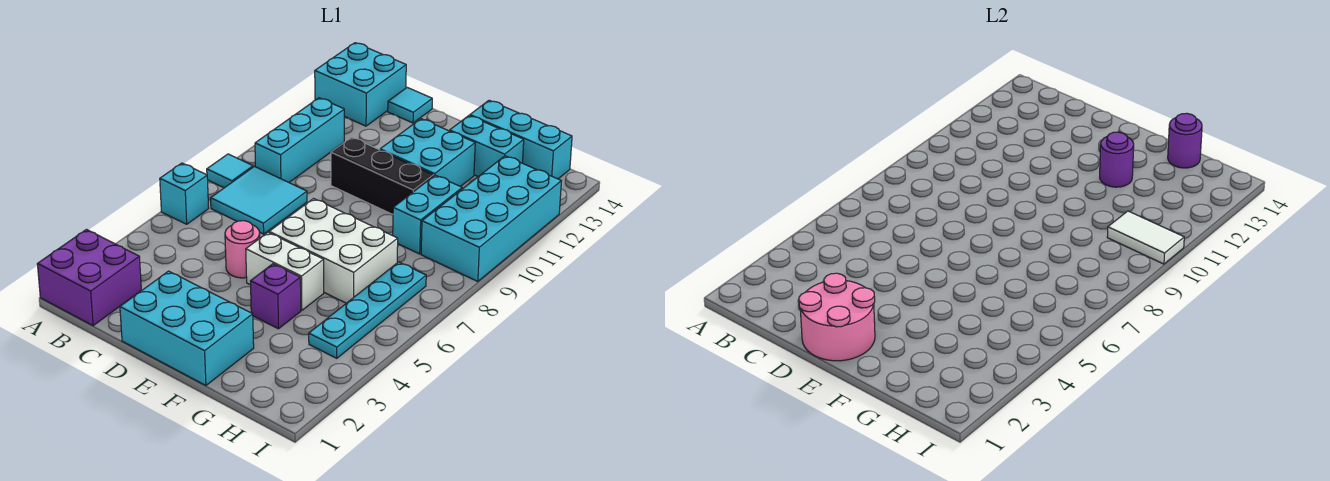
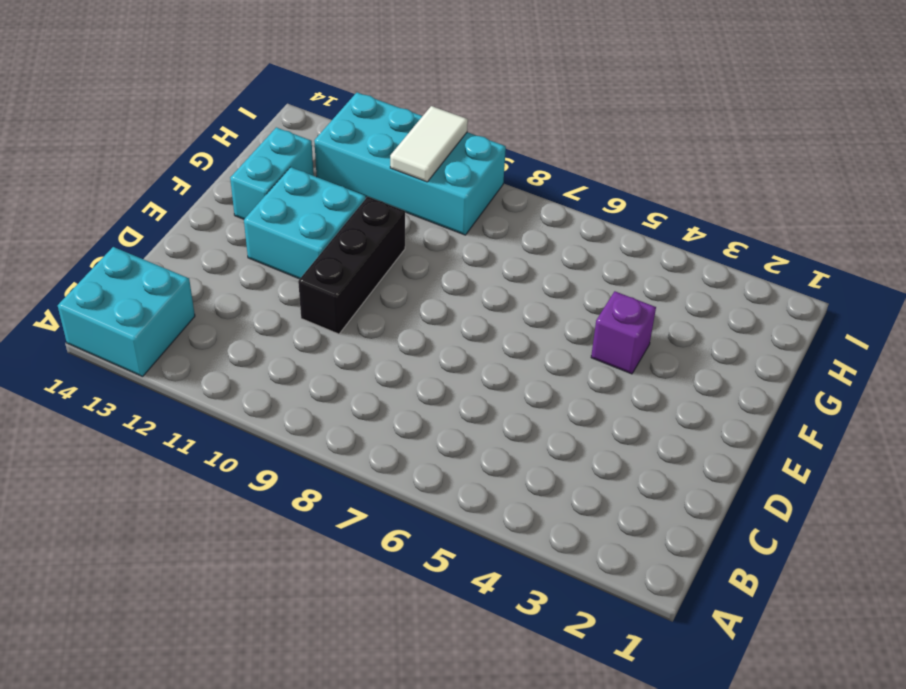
none -> purple 2x2 brick [37,230,141,326]
none -> cyan 1x1 brick [160,163,209,224]
none -> cyan 1x1 tile [207,154,253,188]

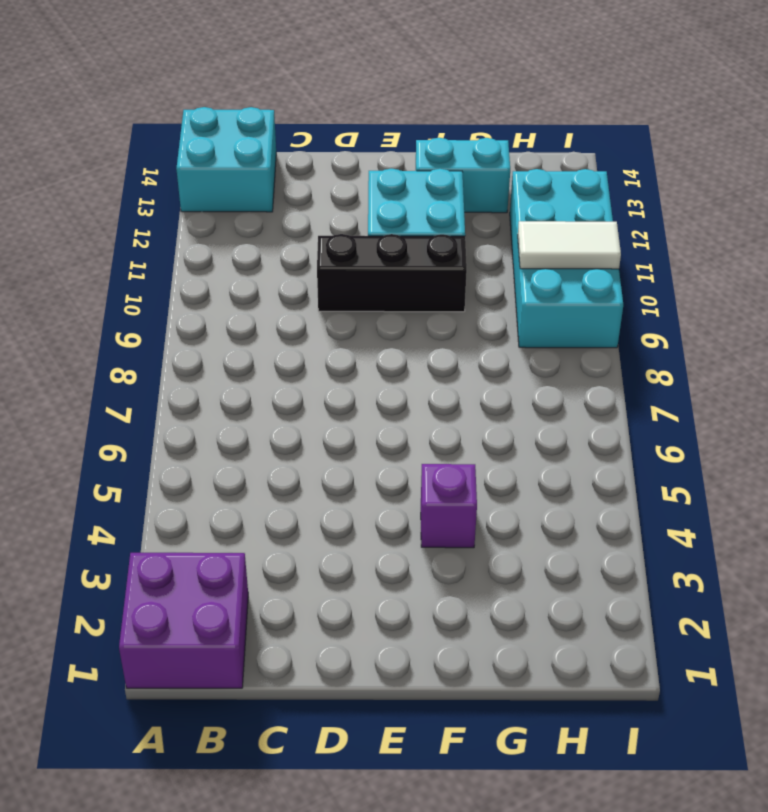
none -> cyan 1x1 brick [160,163,209,224]
none -> cyan 1x1 tile [207,154,253,188]
none -> cyan 2x2 tile [211,167,307,234]

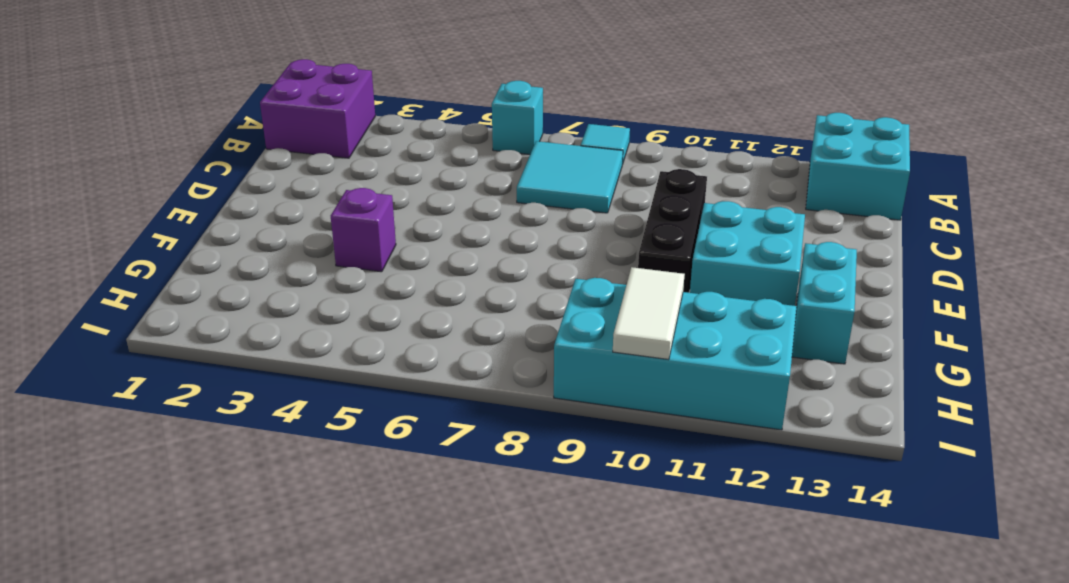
none -> cyan 1x3 brick [255,98,344,182]
none -> cyan 1x1 tile [388,88,432,123]
none -> cyan 2x3 brick [120,271,254,386]

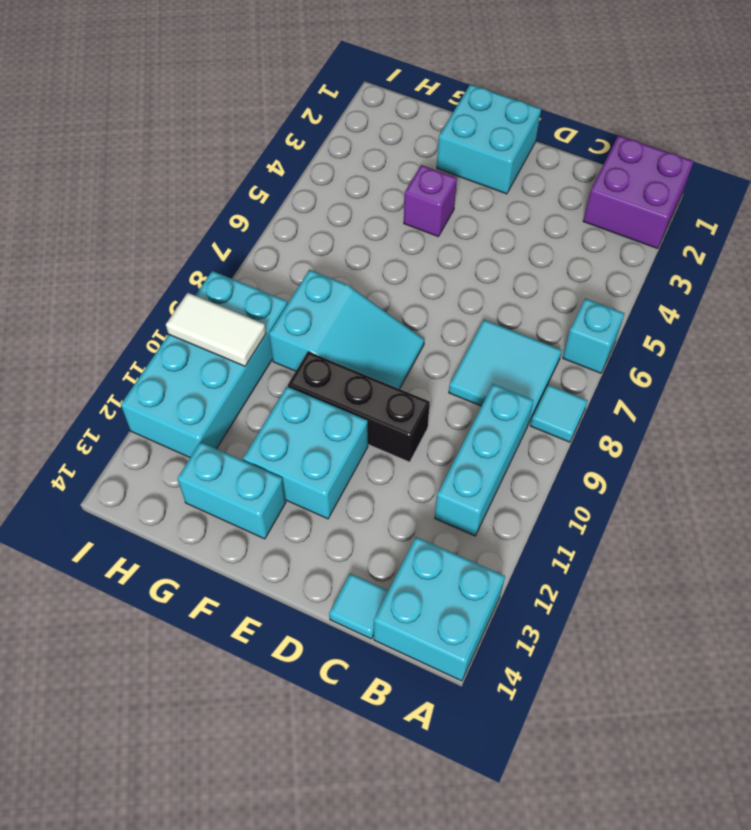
cyan 2x2 brick [437,84,541,194] -> cyan 2x3 brick [120,271,254,386]
cyan 2x3 slope [269,270,424,389] -> cyan 1x2 brick [393,175,462,254]
none -> pink 1x1 round brick [225,221,260,278]
none -> white 1x2 brick [246,233,324,311]
none -> white 2x3 brick [269,199,398,303]

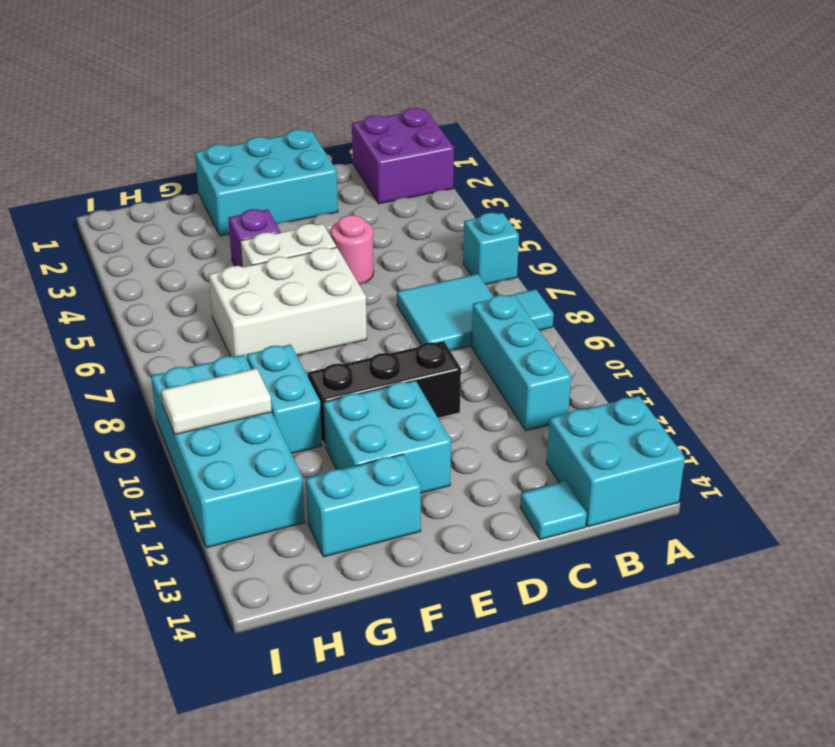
none -> cyan 1x3 brick [470,100,572,179]
none -> cyan 1x4 plate [309,262,426,358]
none -> pink 2x2 round brick [799,273,875,361]

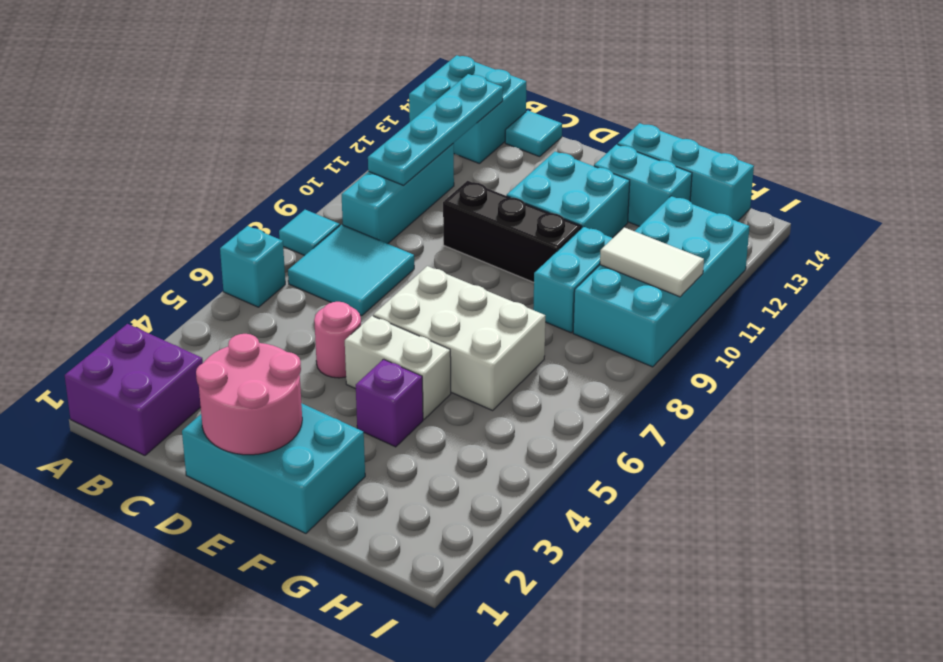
cyan 1x4 plate [368,74,503,185] -> cyan 1x4 plate moved to [309,262,426,358]
none -> purple 1x1 round brick [1100,132,1134,187]
none -> purple 1x1 round brick [1168,113,1202,168]

